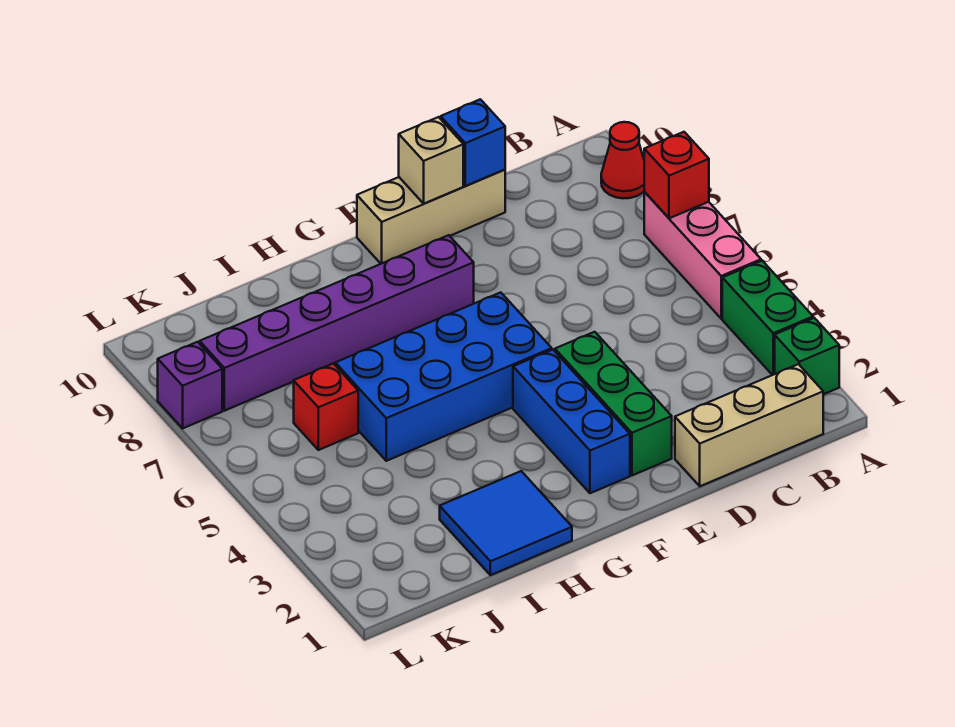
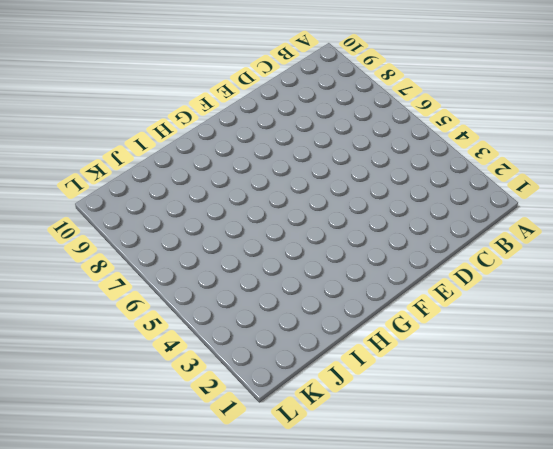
none -> green 1x1 brick [775,318,839,394]
none -> green 1x2 brick [722,261,813,375]
none -> pink 1x3 brick [644,192,761,319]

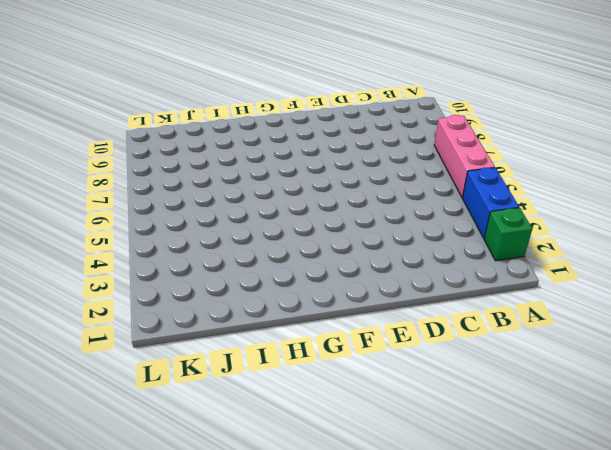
blue 1x2 brick [462,168,519,238] -> green 1x2 brick [722,261,813,375]
none -> red 1x1 cone [601,122,644,198]
none -> tan 1x3 brick [675,364,823,486]
none -> tan 1x3 brick [357,170,505,264]

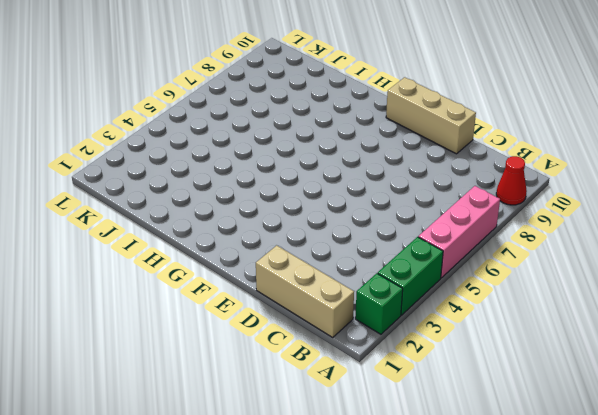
none -> green 1x3 brick [555,332,672,475]
none -> blue 1x3 brick [513,350,630,493]
none -> blue 2x4 brick [335,292,552,461]

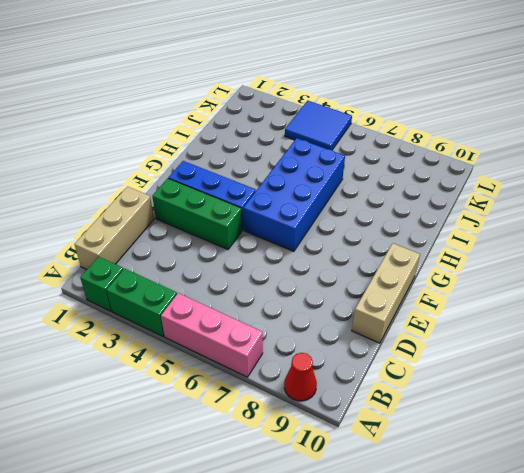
blue 2x2 tile [285,101,352,150] -> blue 2x2 tile moved to [440,471,572,575]
none -> purple 1x6 brick [200,235,474,411]
none -> red 1x1 brick [294,363,358,450]
none -> purple 1x1 brick [158,342,222,428]

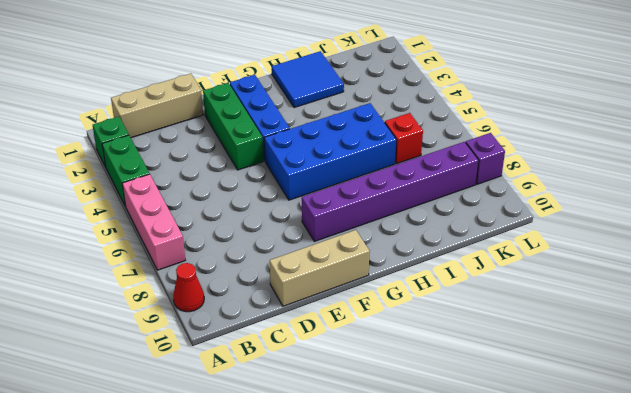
none -> red 1x1 brick [644,132,709,218]
none -> blue 1x1 brick [441,99,505,186]
none -> tan 1x1 brick [399,117,463,203]

